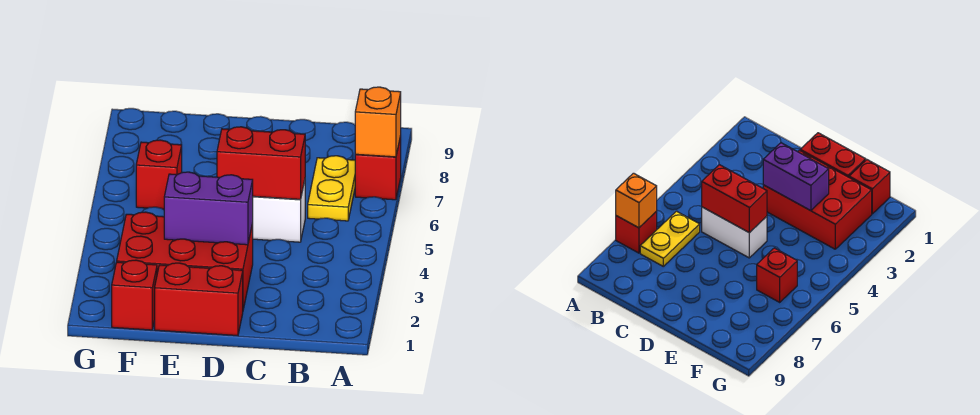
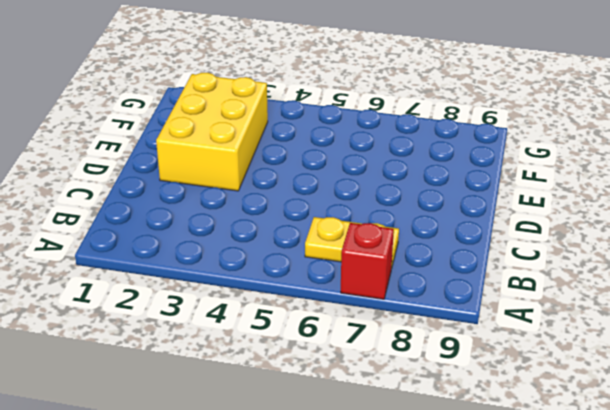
yellow 2x3 brick [156,73,268,191] -> red 2x3 brick [117,212,253,309]
none -> white 1x2 brick [253,181,305,242]
none -> red 1x2 brick [155,263,243,336]

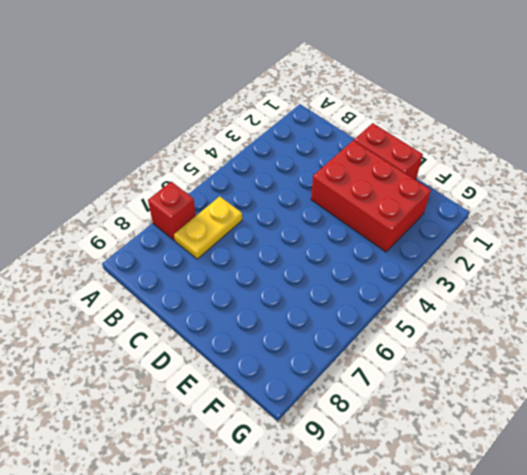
none -> white 1x2 brick [253,181,305,242]
none -> red 1x1 brick [112,260,157,330]

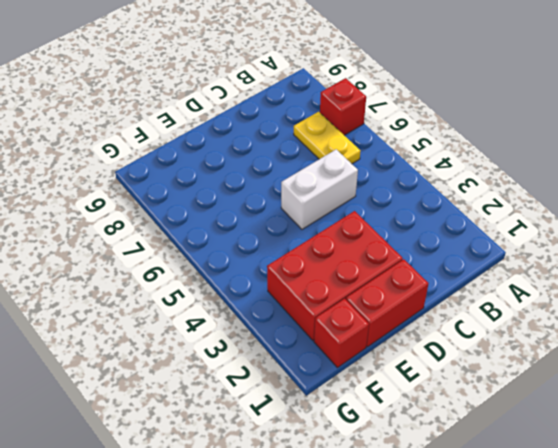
none -> red 1x1 brick [136,140,182,209]
none -> orange 1x1 brick [355,87,401,157]

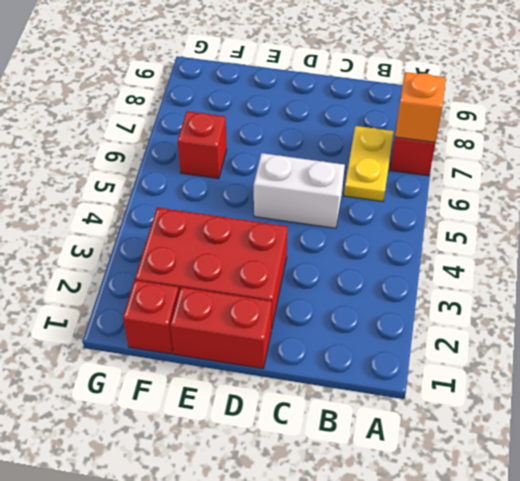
none -> red 1x2 brick [217,127,305,199]
none -> purple 1x2 brick [164,172,253,245]

